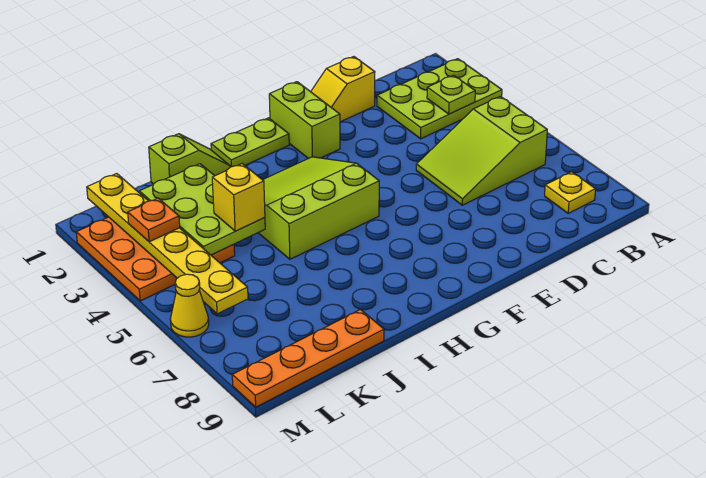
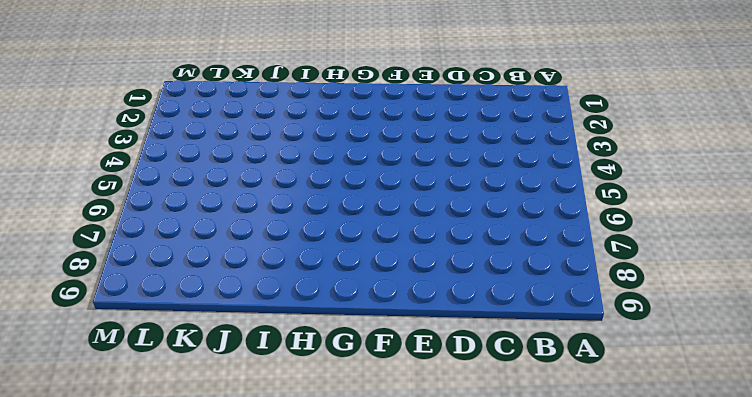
none -> lime 2x3 plate [377,59,502,139]
none -> lime 2x3 slope [416,96,547,205]
none -> yellow 1x1 plate [545,172,596,213]

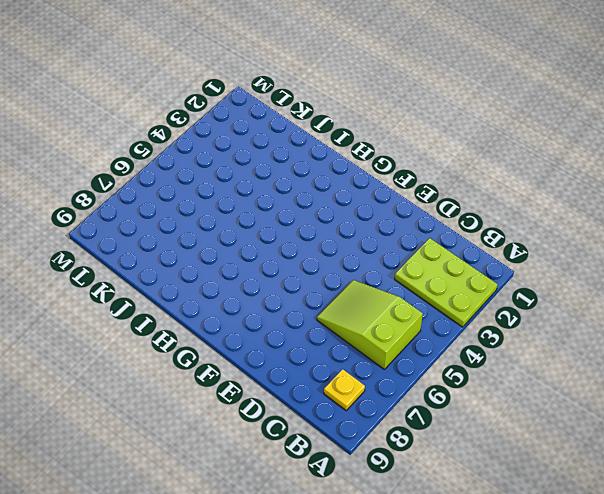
none -> yellow 1x2 slope [311,57,375,122]
none -> lime 1x2 brick [269,82,340,159]
none -> lime 1x2 plate [211,118,289,167]

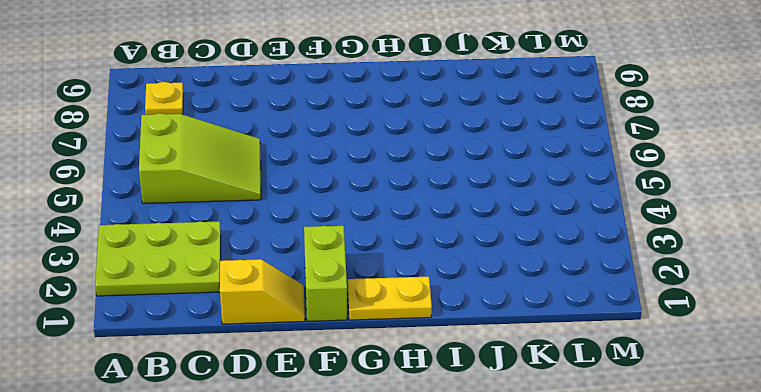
yellow 1x2 plate [348,277,432,320] -> lime 1x2 plate [211,118,289,167]
none -> lime 3x3 slope [258,157,379,259]
none -> lime 1x2 slope [149,134,230,184]
none -> orange 1x4 plate [232,309,384,407]

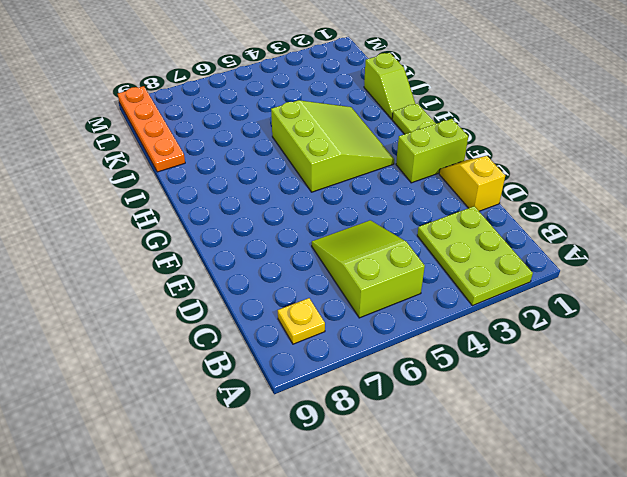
none -> orange 3x3 plate [76,217,235,301]
none -> yellow 1x1 cone [170,274,209,337]
none -> lime 1x1 plate [427,75,475,114]

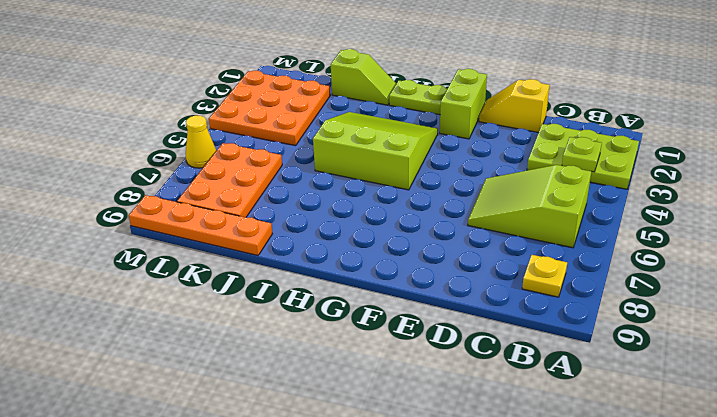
orange 2x3 plate [177,143,282,217] -> none
none -> lime 2x3 plate [139,164,265,255]
none -> yellow 1x6 plate [87,174,248,314]
none -> yellow 1x1 brick [212,164,265,231]

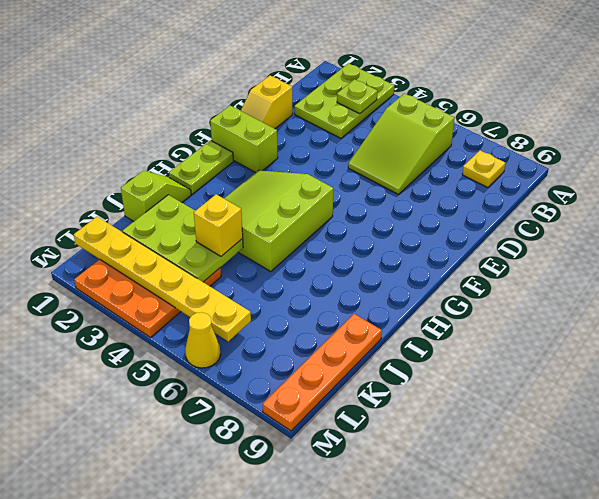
none -> orange 1x1 plate [128,198,180,242]

